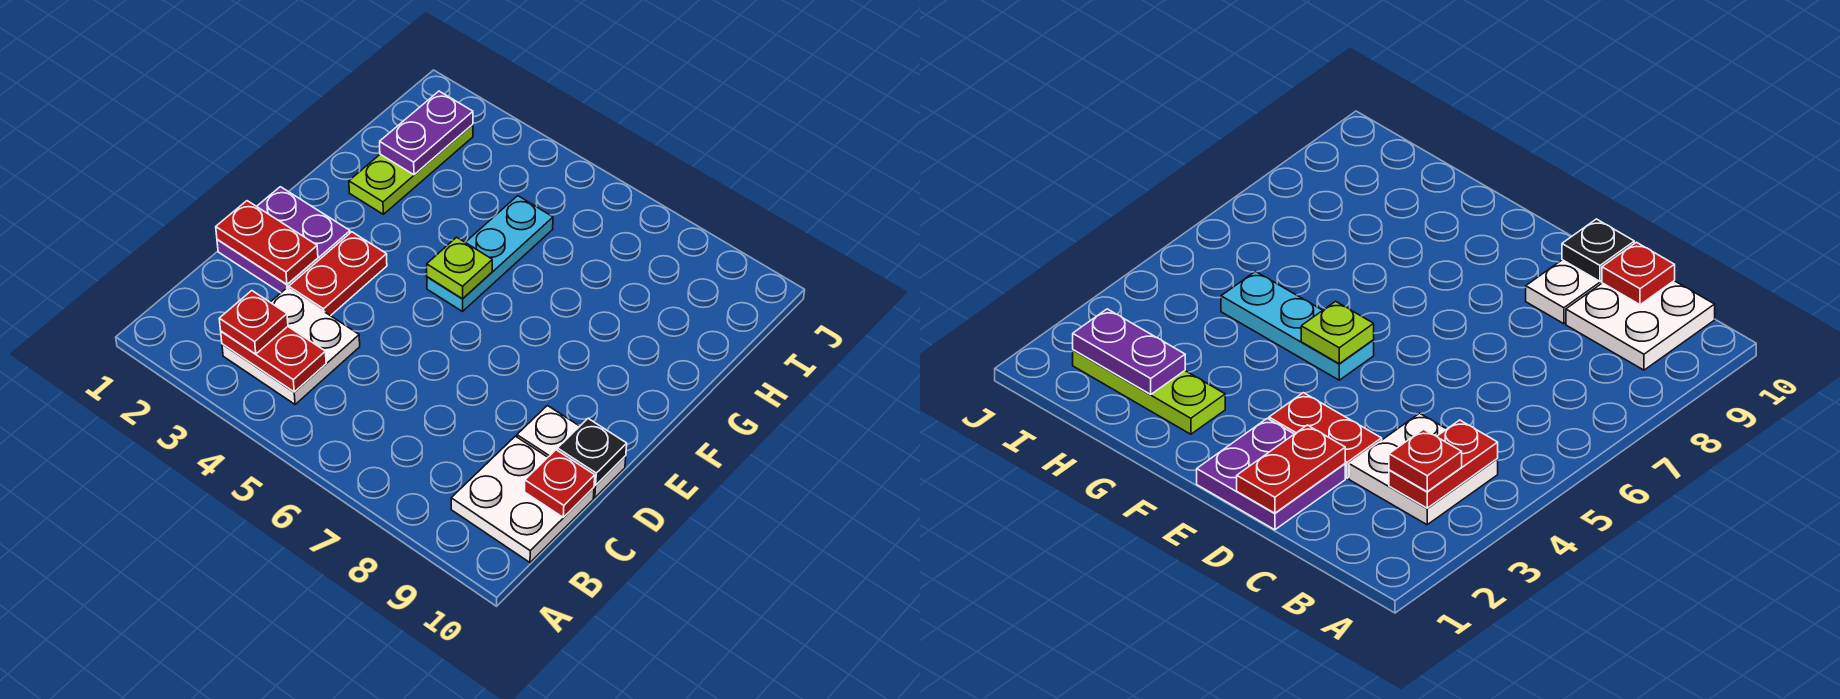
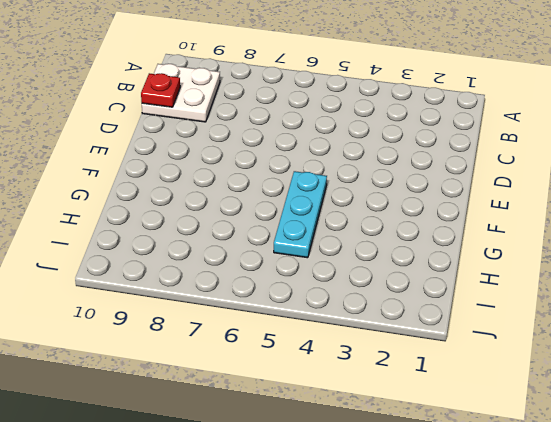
none -> white 2x2 plate [222,288,360,404]
none -> purple 2x2 plate [217,187,350,293]
none -> red 1x2 plate [289,232,387,316]

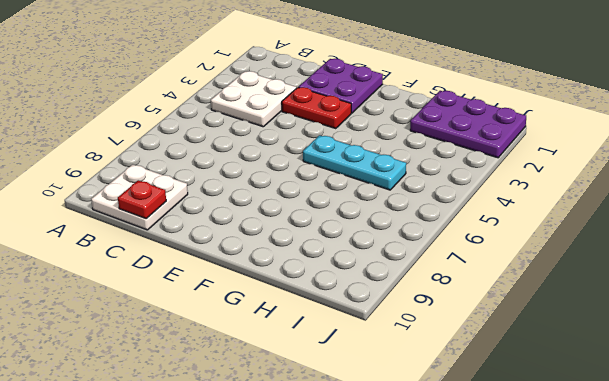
purple 2x3 plate [410,91,526,158] -> lime 1x3 plate [349,124,473,214]
none -> white 1x2 plate [517,406,626,498]
none -> red 1x2 plate [221,327,326,392]
none -> red 1x2 plate [216,201,318,284]

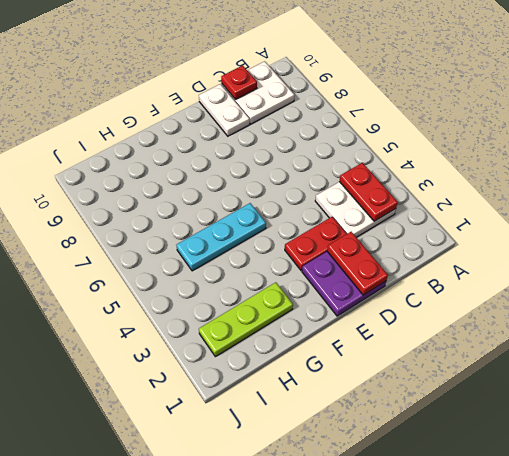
none -> black 1x1 plate [557,418,627,485]
none -> lime 1x1 plate [427,237,492,299]
none -> purple 1x2 plate [380,91,473,175]

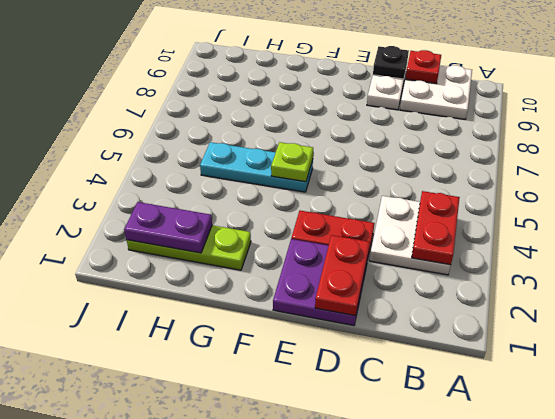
none -> red 1x1 plate [219,291,288,354]

